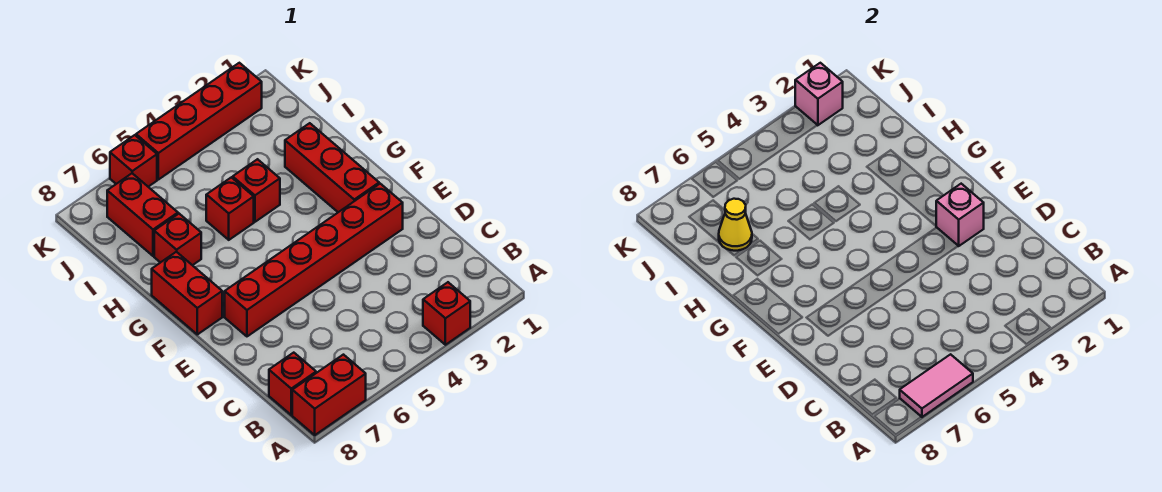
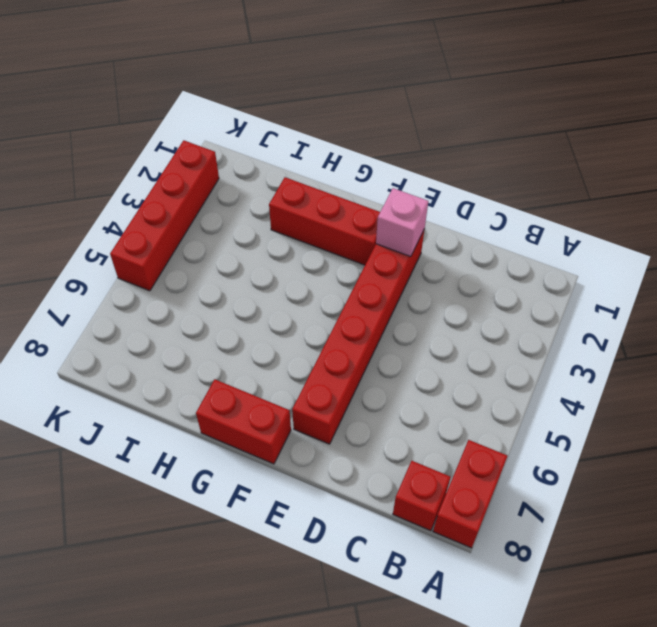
none -> red 1x1 brick [423,282,470,345]
none -> red 1x1 brick [233,159,280,222]
none -> red 1x1 brick [206,177,254,240]

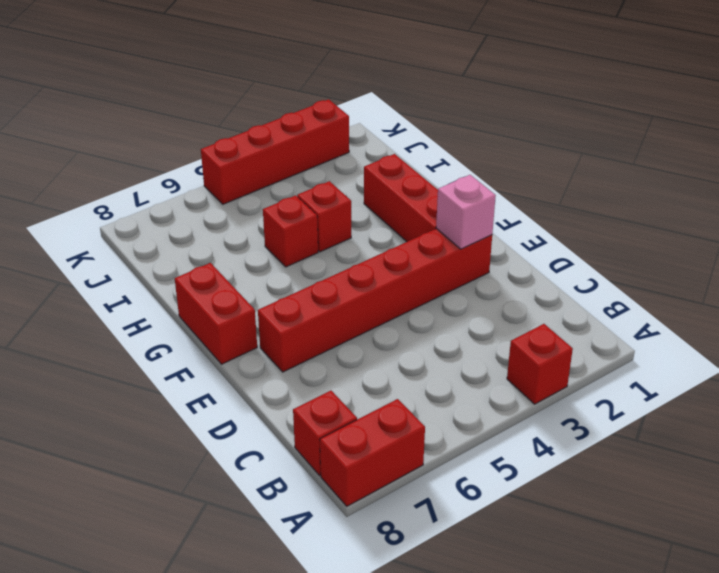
none -> red 1x1 brick [154,214,201,265]
none -> red 1x2 brick [107,173,178,256]
none -> red 1x1 brick [110,135,157,187]

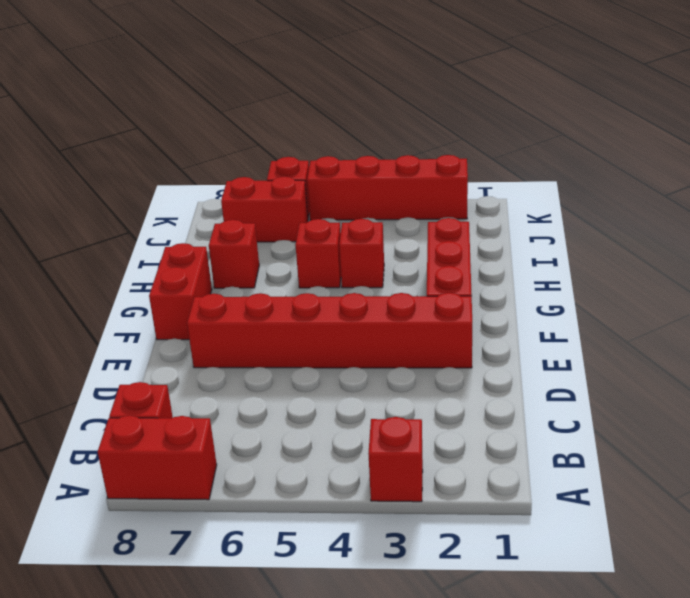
red 1x2 brick [221,177,308,242] -> red 1x2 brick turned to [107,173,178,256]
none -> pink 1x2 tile [900,354,973,417]
none -> pink 1x1 brick [936,184,984,246]
none -> yellow 1x1 cone [719,199,752,251]

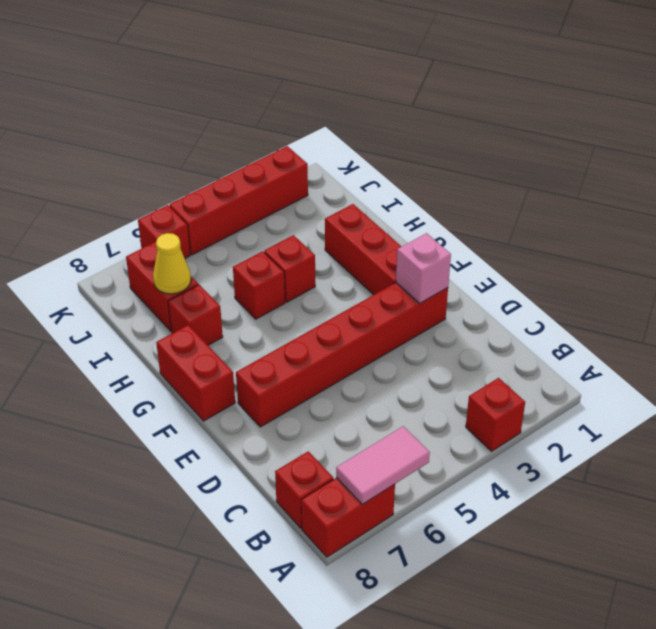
none -> pink 1x1 brick [795,63,843,125]

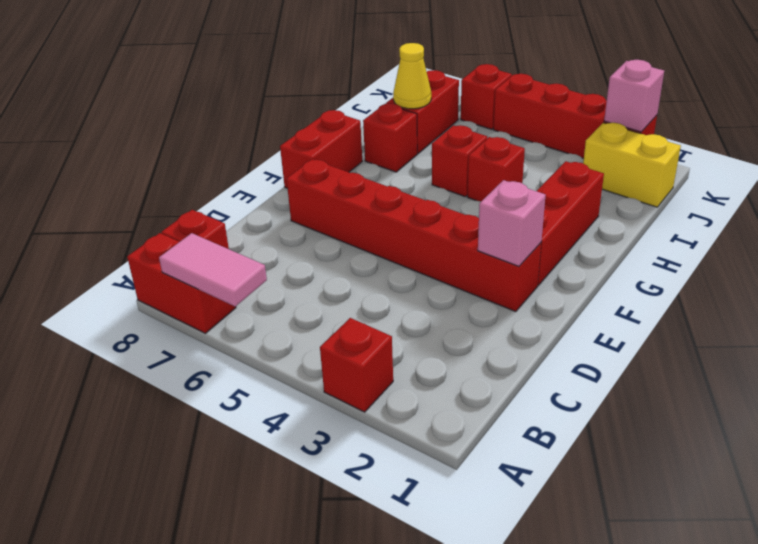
yellow 1x2 brick [583,123,681,207] -> none

